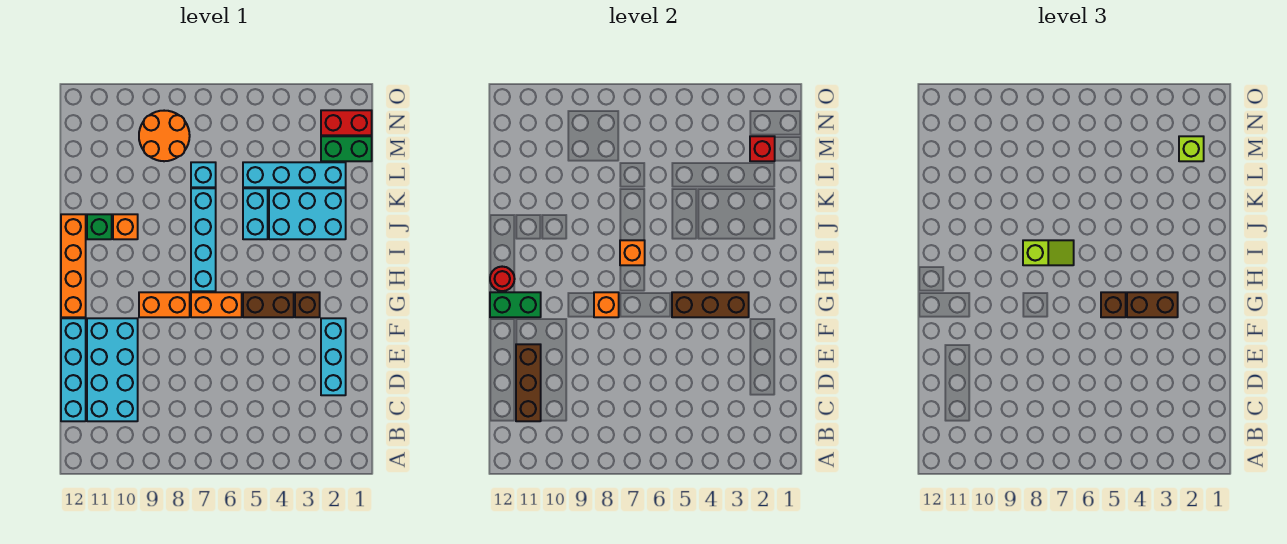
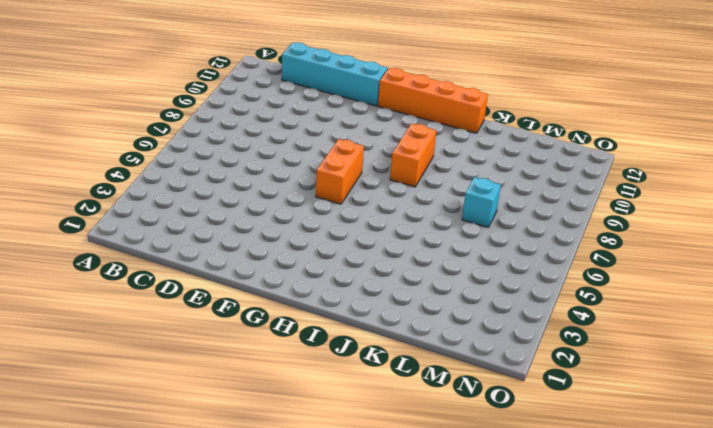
orange 1x2 brick [390,123,436,187] -> orange 1x2 brick moved to [139,292,190,317]
none -> cyan 2x4 brick [87,318,138,421]
none -> cyan 1x3 brick [321,318,346,395]
none -> brown 1x1 brick [295,292,320,317]

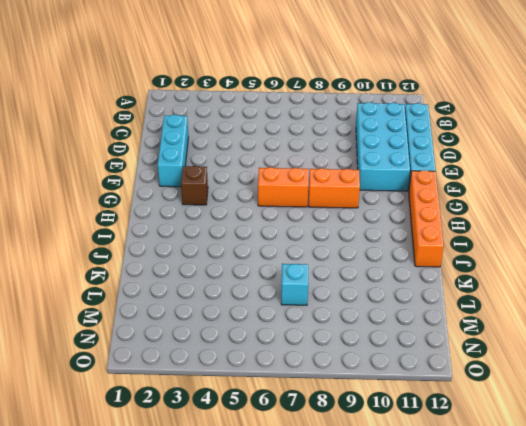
none -> brown 1x2 brick [243,292,294,317]
none -> cyan 1x4 brick [191,188,216,291]
none -> cyan 2x3 brick [269,188,346,239]

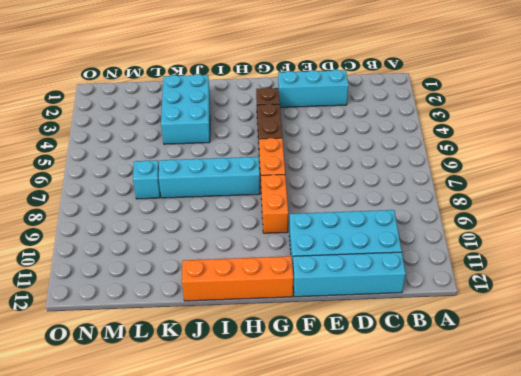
none -> cyan 1x2 brick [243,188,268,239]
none -> orange 1x1 brick [113,214,138,239]
none -> green 1x1 brick [87,214,112,239]

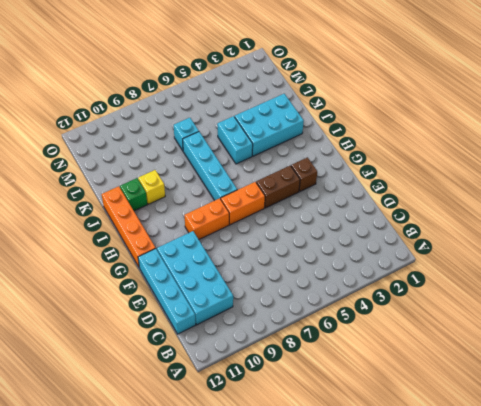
yellow 1x1 brick [138,170,165,204] -> orange 1x1 brick [113,214,138,239]
none -> cyan 1x3 brick [321,318,346,395]
none -> cyan 1x4 brick [243,162,346,187]
none -> green 1x2 brick [321,136,372,161]

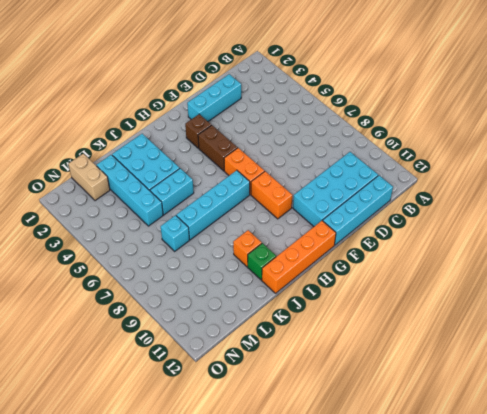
tan 1x2 brick [68,154,110,201] -> green 1x2 brick [321,136,372,161]
none -> orange 2x2 round brick [139,111,190,161]
none -> red 1x2 brick [321,110,372,135]
none -> brown 1x3 brick [516,344,541,421]

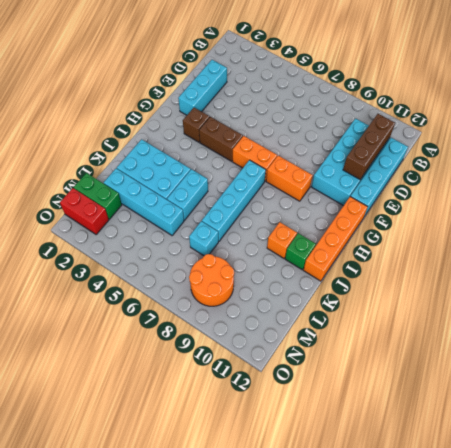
none -> brown 1x3 brick [672,292,749,317]
none -> orange 1x1 brick [594,292,619,317]
none -> green 1x2 brick [490,292,541,317]

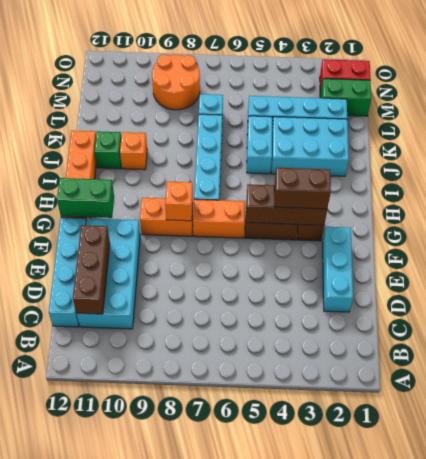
none -> red 1x1 round brick [490,267,515,291]
none -> orange 1x1 brick [620,240,645,265]
none -> red 1x1 brick [750,136,775,161]

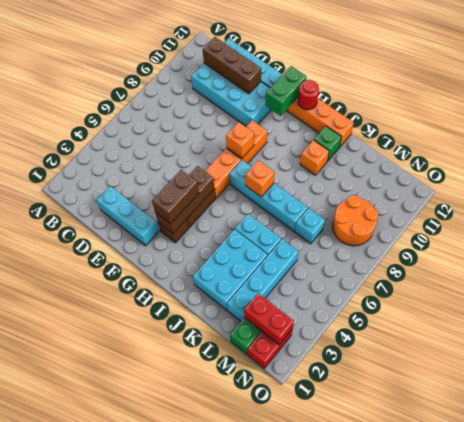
red 1x2 brick [244,293,294,345] -> red 1x1 brick [750,136,775,161]
none -> brown 1x1 brick [1101,292,1126,317]
none -> lime 1x2 slope [1023,240,1074,265]
none -> lime 1x1 brick [1179,136,1204,161]

